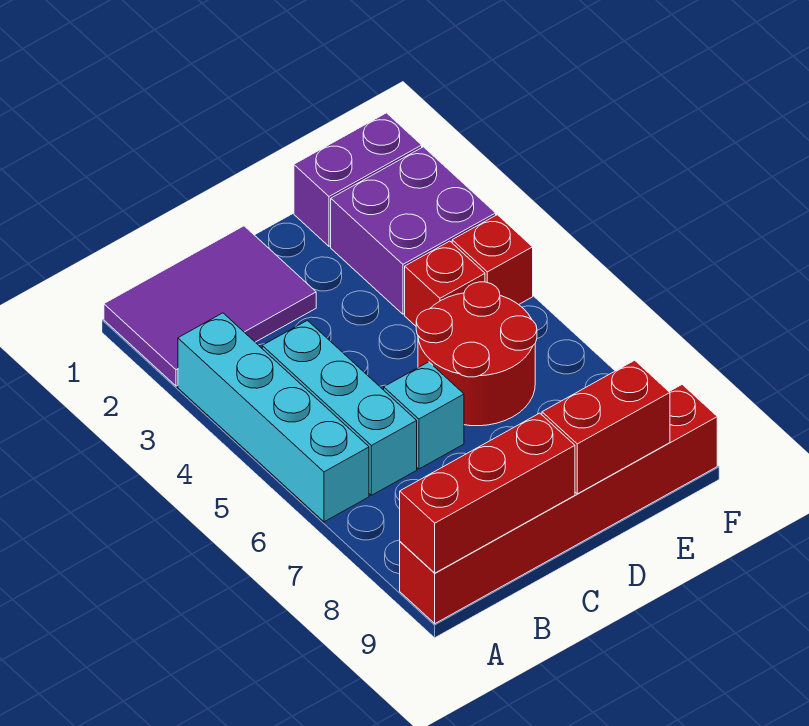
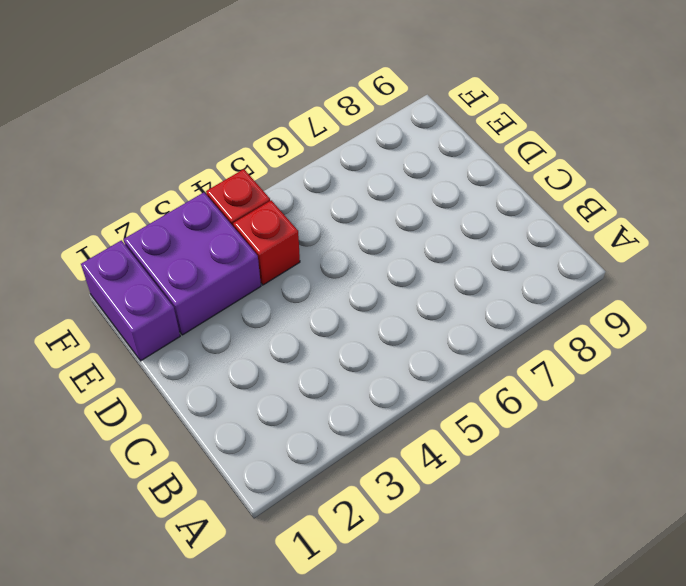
none -> purple 2x3 tile [104,226,316,386]
none -> cyan 1x4 brick [178,313,369,522]
none -> red 1x6 brick [400,385,717,624]

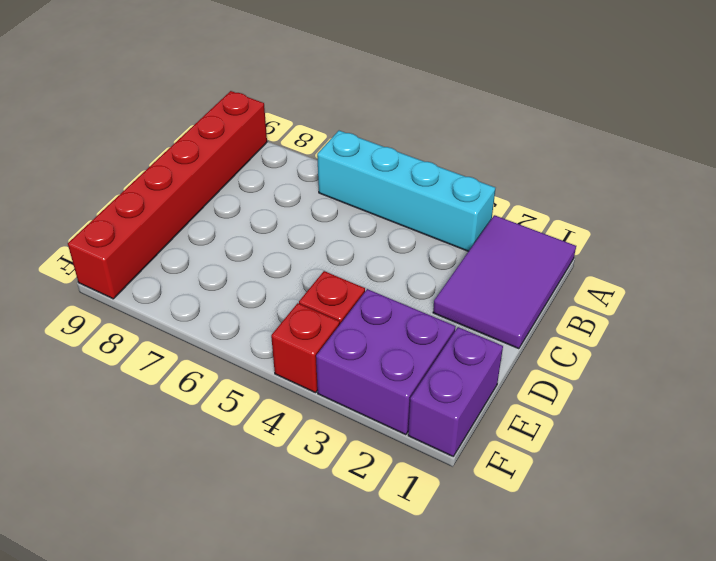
none -> cyan 1x3 brick [262,320,417,495]
none -> cyan 1x1 brick [384,362,464,469]
none -> red 2x2 round brick [416,282,537,426]

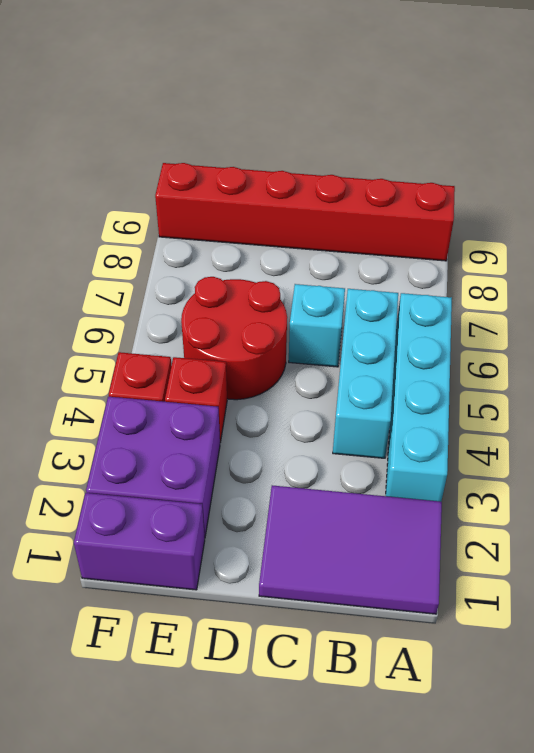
none -> red 1x3 brick [400,413,575,573]
none -> red 1x2 brick [542,360,670,494]

